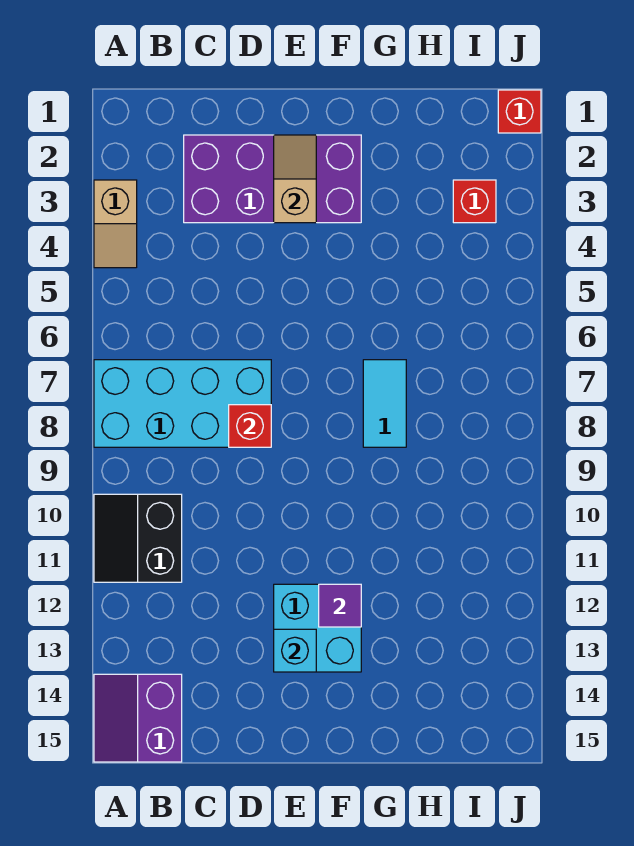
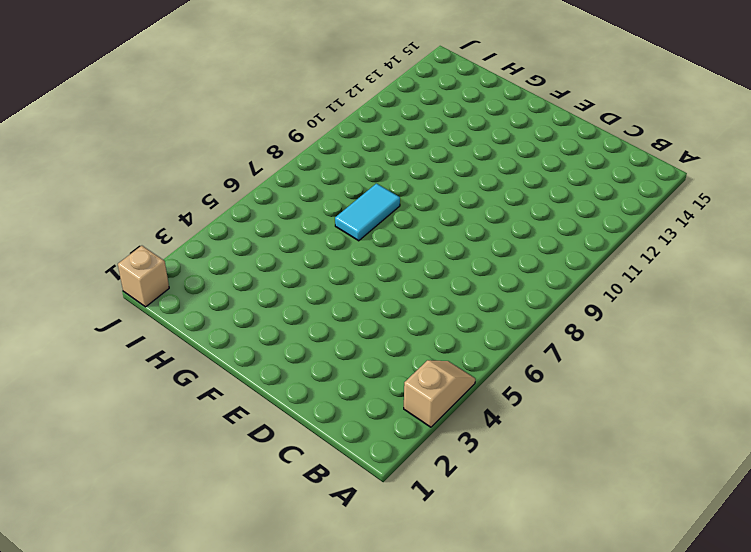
tan 1x1 brick [118,246,169,307] -> red 1x1 brick [498,90,541,133]
none -> cyan 2x4 brick [94,360,271,447]
none -> black 2x2 slope [94,494,182,582]
none -> purple 2x2 slope [94,674,182,762]

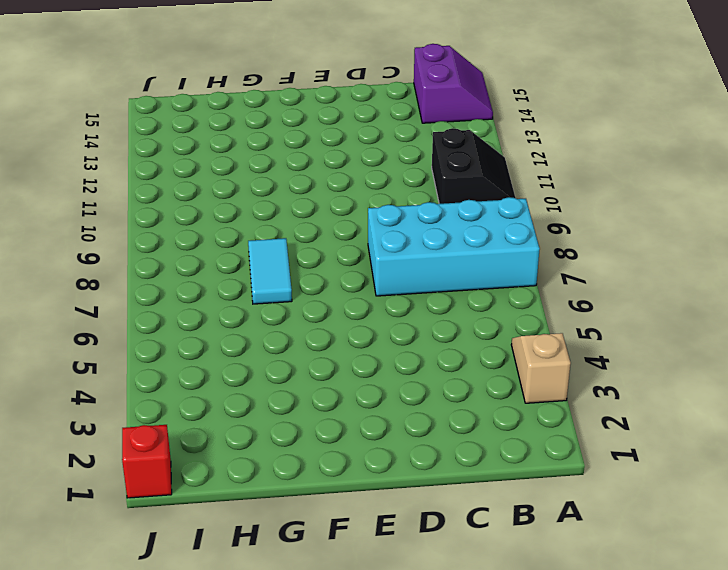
none -> purple 2x4 brick [184,135,361,223]
none -> cyan 2x2 brick [274,584,361,672]
none -> red 1x1 brick [453,180,496,223]

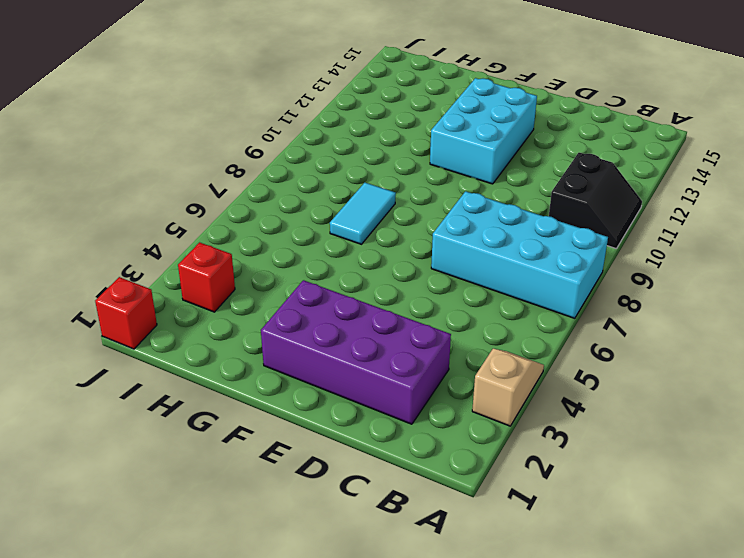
cyan 2x3 brick [430,78,537,184] -> cyan 2x2 brick [274,584,361,672]
none -> purple 2x2 slope [94,674,182,762]
none -> red 1x1 brick [229,405,271,447]
none -> tan 1x2 slope [274,135,316,223]

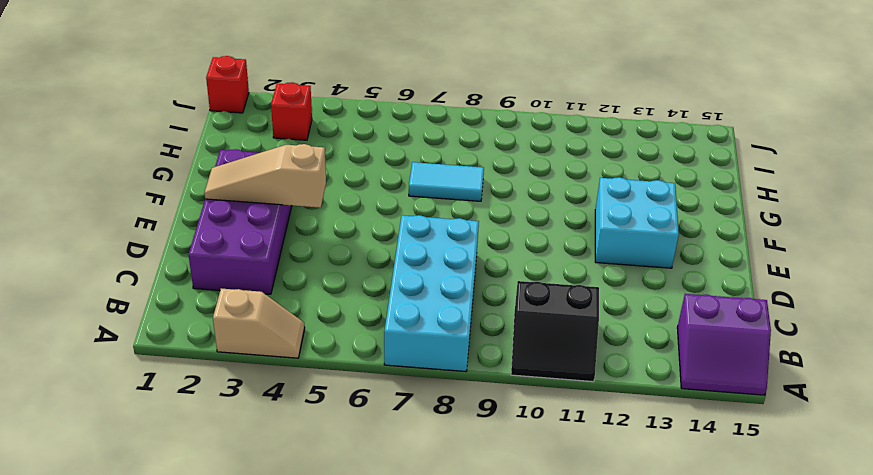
tan 1x3 slope [204,144,326,208] -> tan 1x2 slope [274,135,316,223]
none -> red 1x1 brick [229,405,271,447]
none -> cyan 1x1 brick [274,629,316,672]
none -> purple 1x1 tile [319,584,361,627]

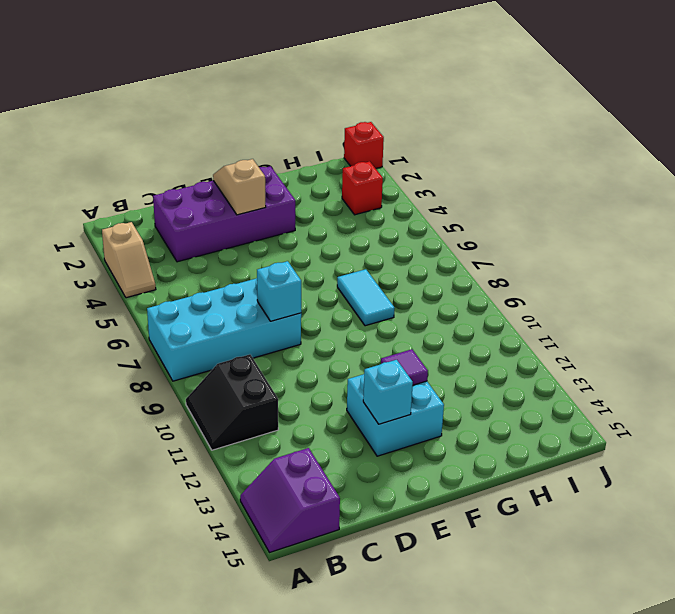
cyan 1x1 brick [257,261,301,321] -> red 1x1 brick [229,405,271,447]

